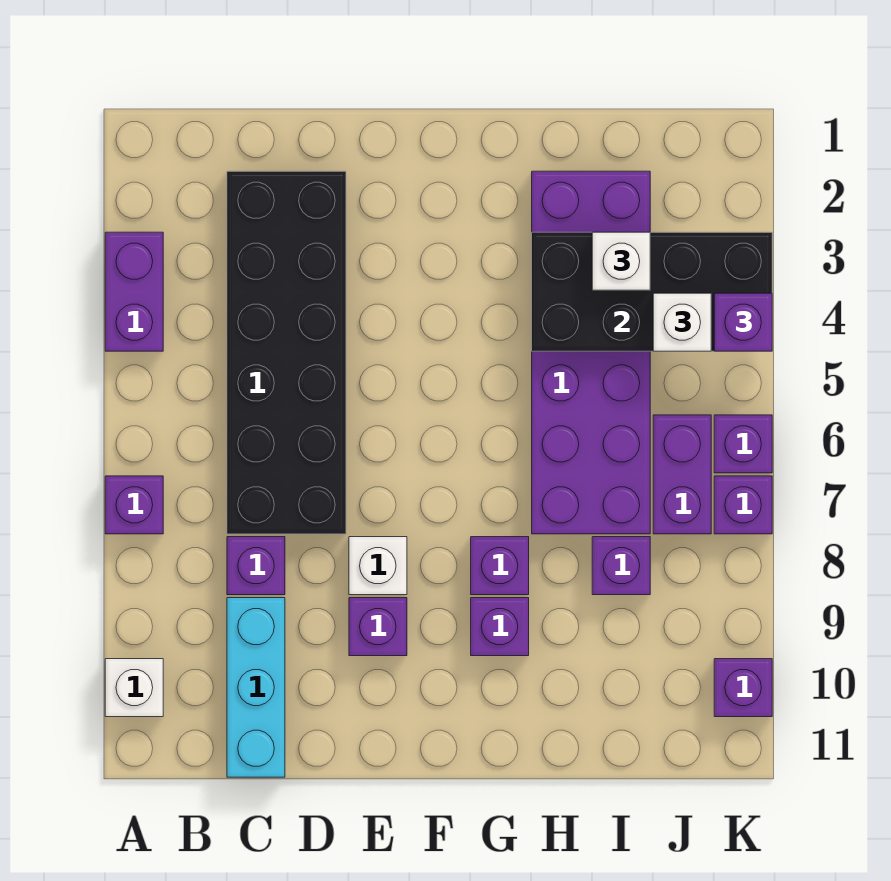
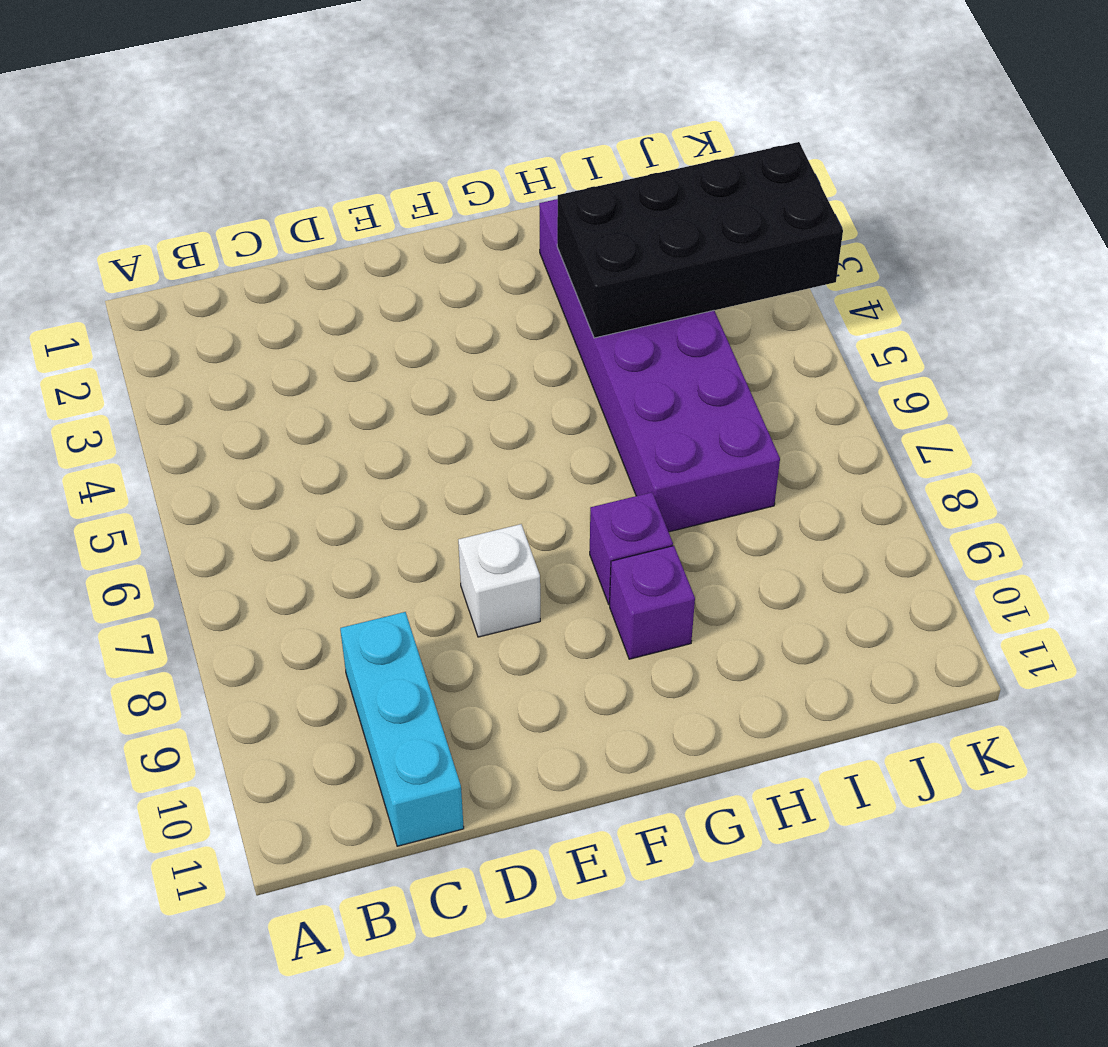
none -> purple 1x2 brick [105,232,163,351]
none -> purple 1x1 brick [105,476,163,534]
none -> white 1x1 brick [105,659,163,717]

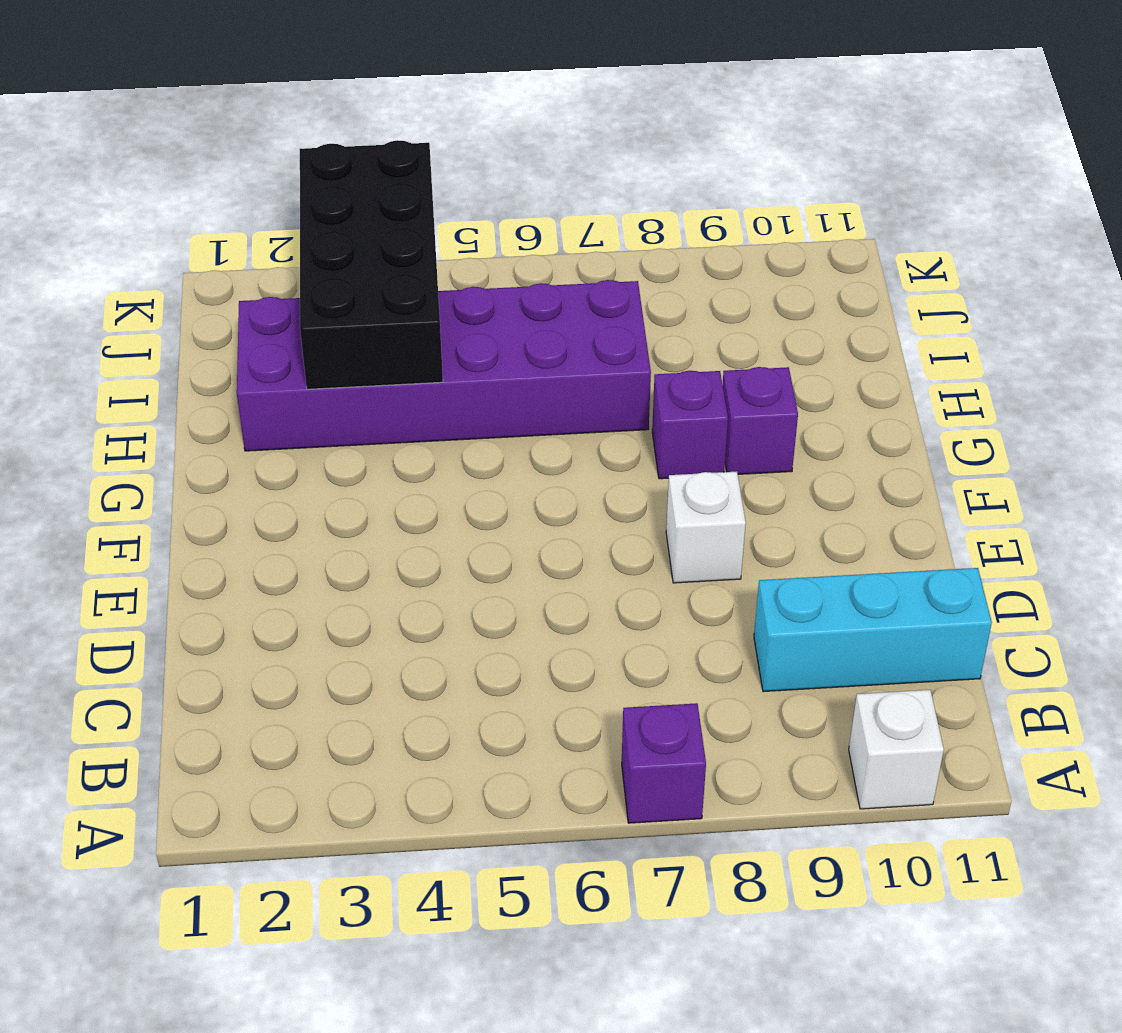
none -> purple 1x2 brick [105,232,163,351]
none -> black 2x6 brick [227,171,346,534]
none -> purple 1x1 brick [227,537,285,595]

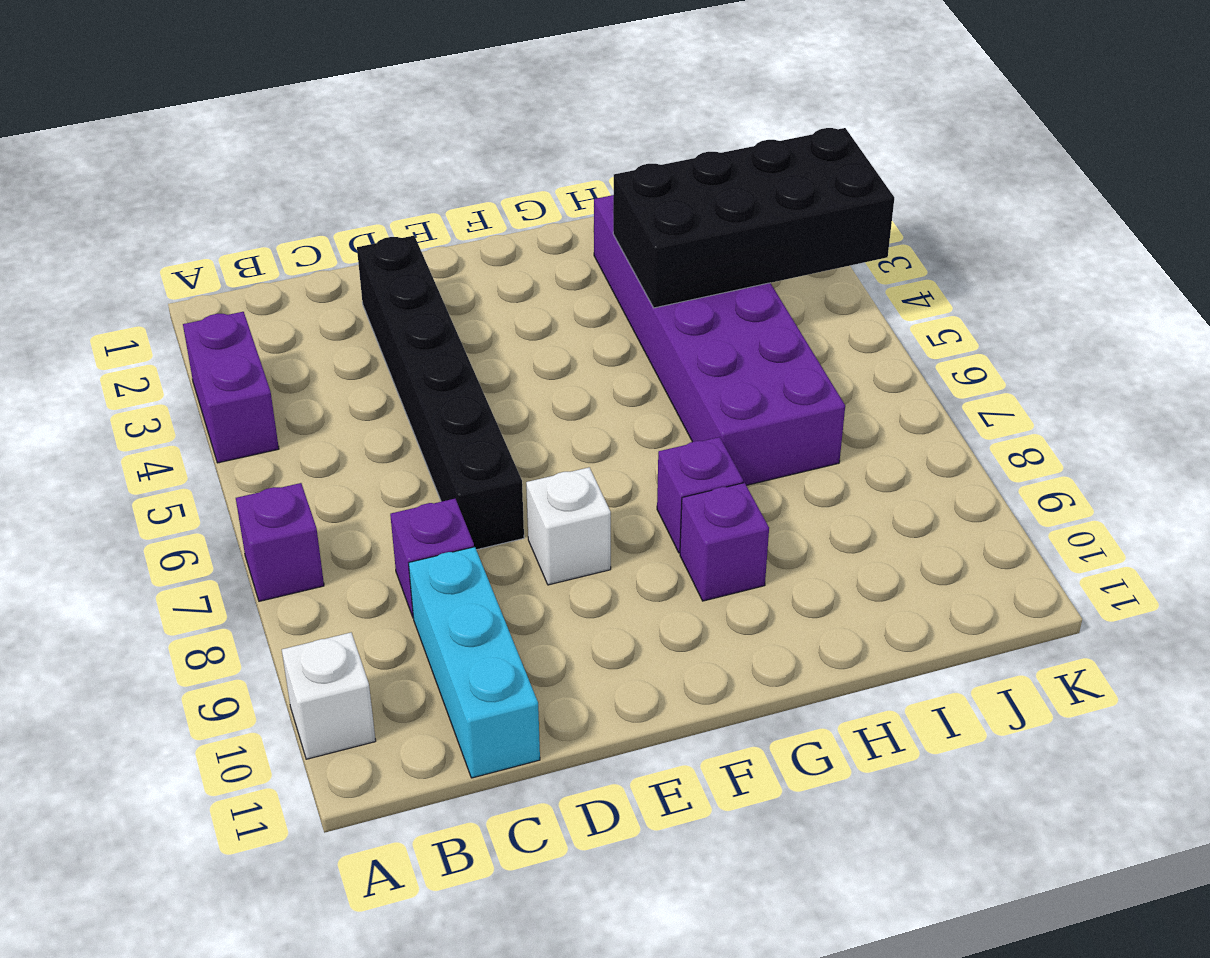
black 1x6 brick [357,236,524,550] -> black 2x6 brick [227,171,346,534]
none -> purple 1x1 brick [349,598,407,656]
none -> purple 1x1 brick [592,537,650,595]
none -> purple 1x2 brick [653,415,711,534]

